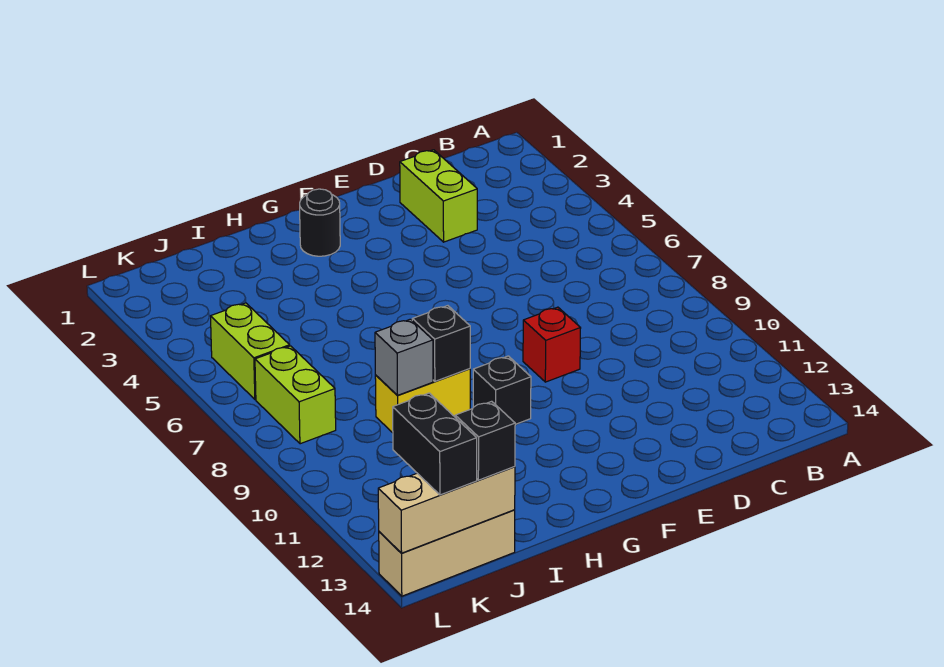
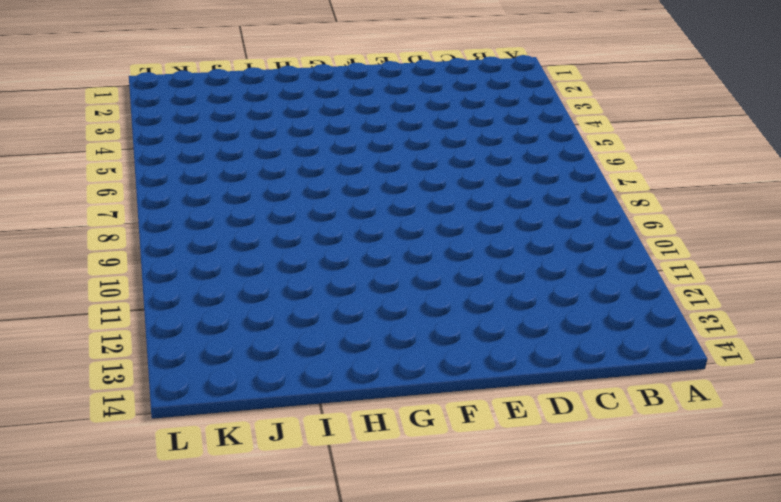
none -> lime 1x2 brick [400,150,477,242]
none -> red 1x1 brick [523,307,581,382]
none -> black 1x1 round brick [300,189,340,256]

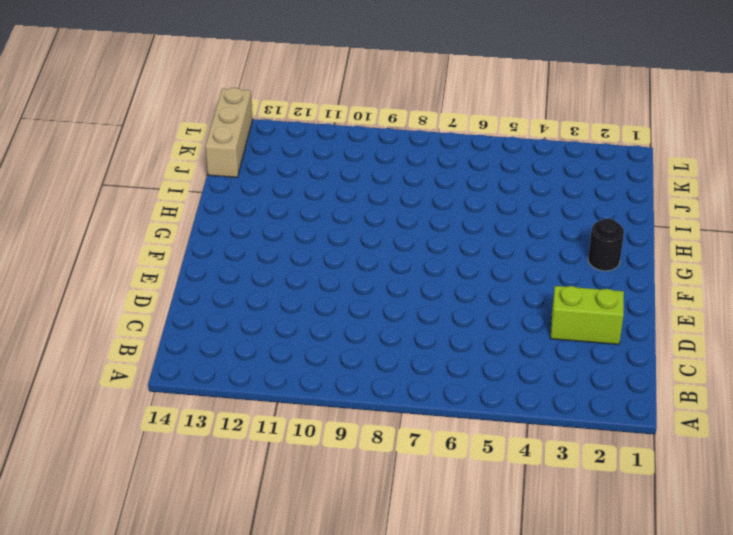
none -> red 1x1 brick [523,307,581,382]
none -> black 1x1 brick [473,356,531,424]
none -> yellow 1x2 brick [375,369,470,433]

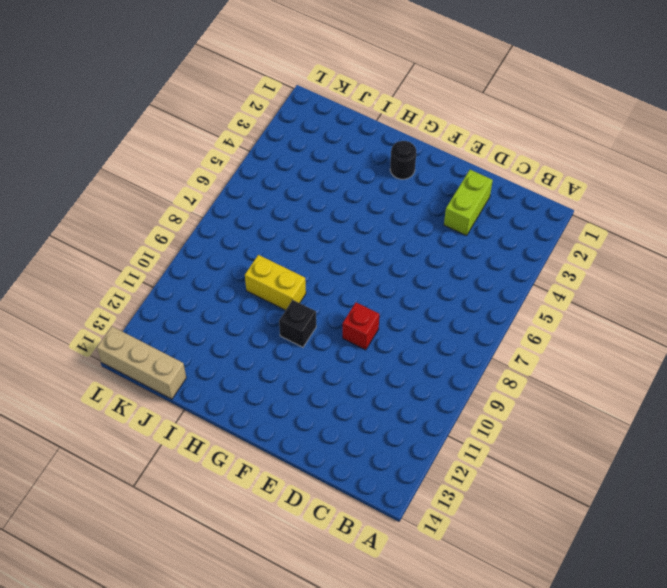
none -> lime 1x2 brick [211,303,290,399]
none -> lime 1x2 brick [255,346,336,444]
none -> black 1x1 brick [412,306,470,381]

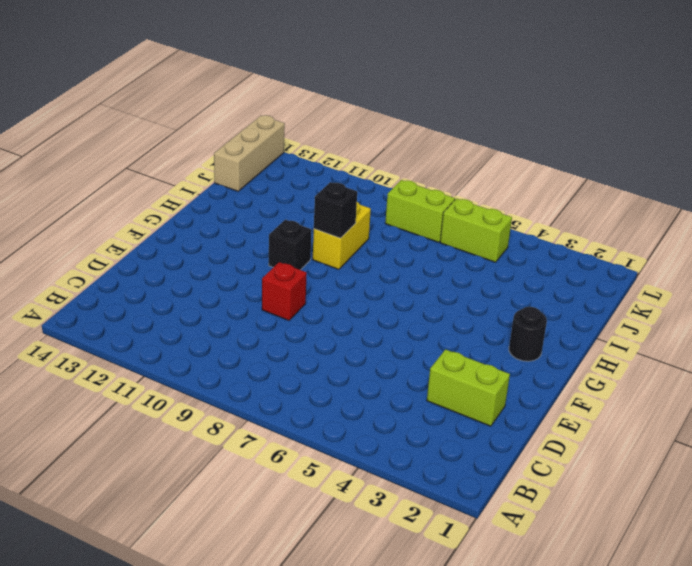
none -> grey 1x1 brick [375,319,433,395]
none -> tan 1x3 brick [378,467,515,553]
none -> black 1x1 brick [455,401,515,480]

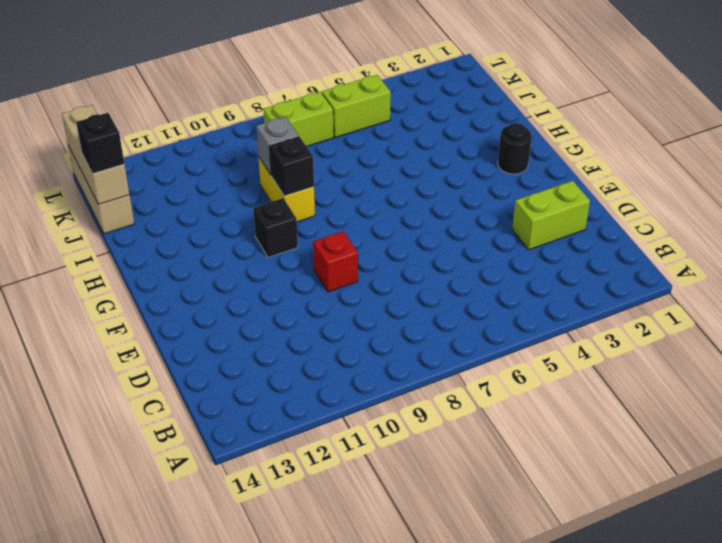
none -> black 1x2 brick [393,393,477,495]

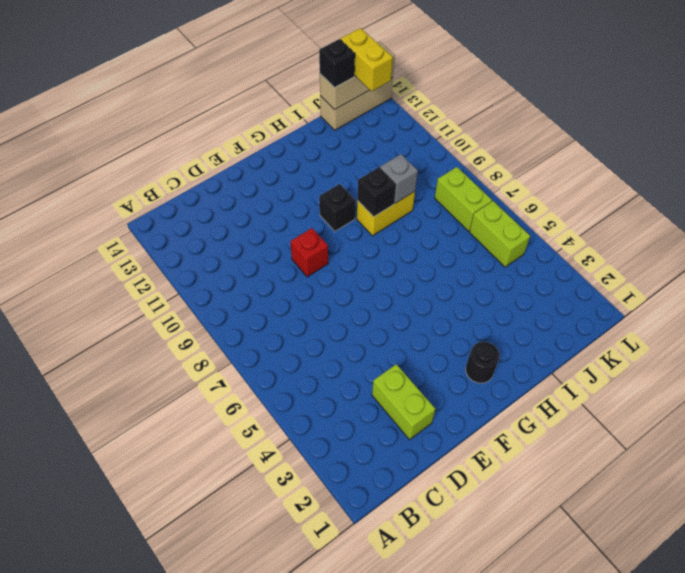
yellow 1x2 brick [341,28,393,91] -> black 1x2 brick [393,393,477,495]

